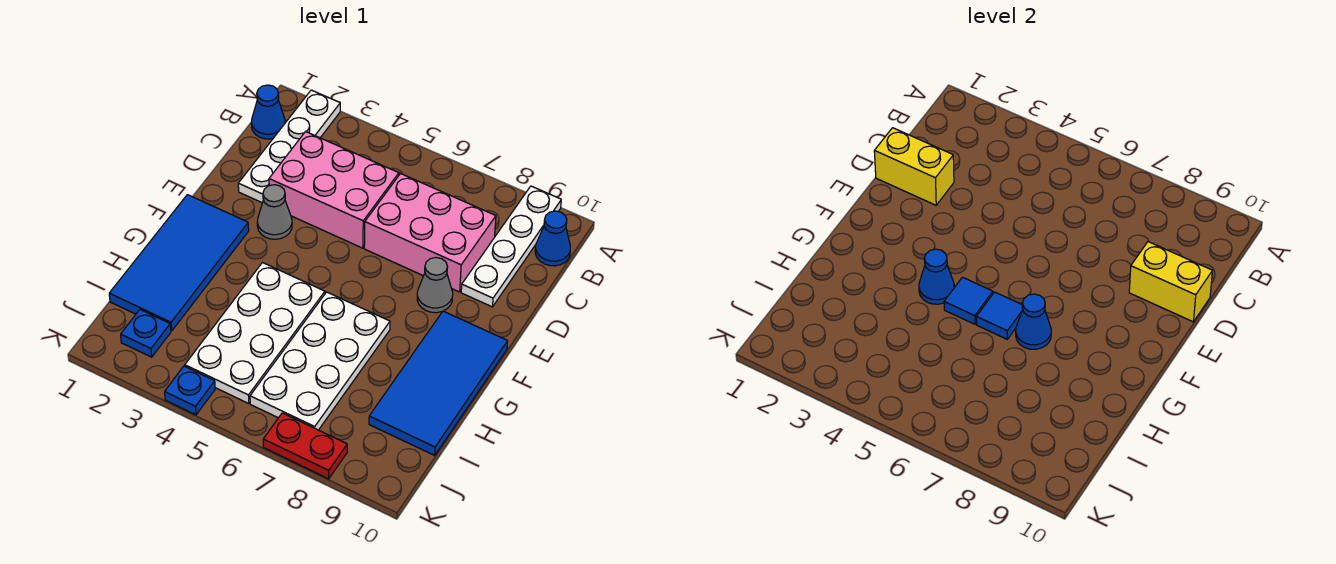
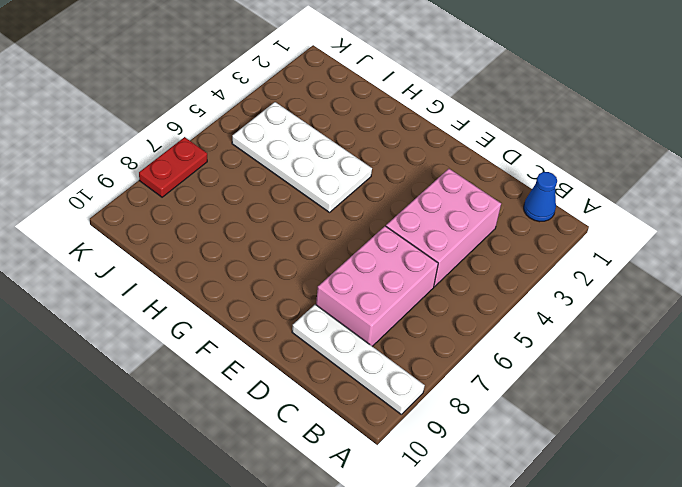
none -> white 1x4 plate [238,90,340,203]
none -> blue 1x1 cone [535,211,570,266]
none -> grey 1x1 cone [257,185,292,239]

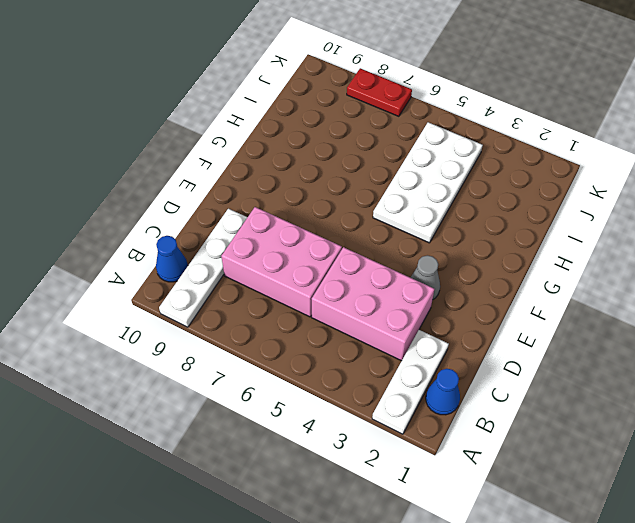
white 1x3 plate [372,330,449,434] -> white 1x4 plate [238,90,340,203]
none -> grey 1x1 cone [417,258,453,313]
none -> blue 2x4 tile [109,195,249,331]
none -> blue 2x4 tile [369,311,508,455]

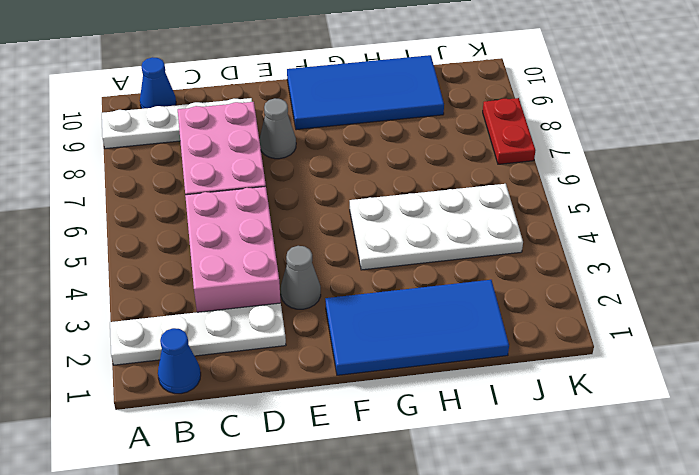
none -> white 2x4 plate [250,292,390,430]
none -> blue 1x1 plate [121,310,171,357]
none -> blue 1x1 plate [165,366,215,415]

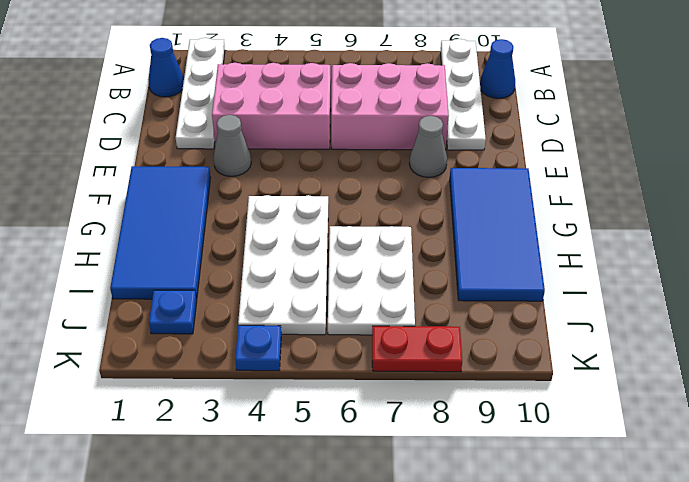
white 2x3 plate [328,226,415,335] -> white 2x4 plate [250,292,390,430]
none -> yellow 1x2 brick [874,128,954,205]
none -> yellow 1x2 brick [1129,242,1212,322]
none -> blue 1x1 cone [919,249,954,304]

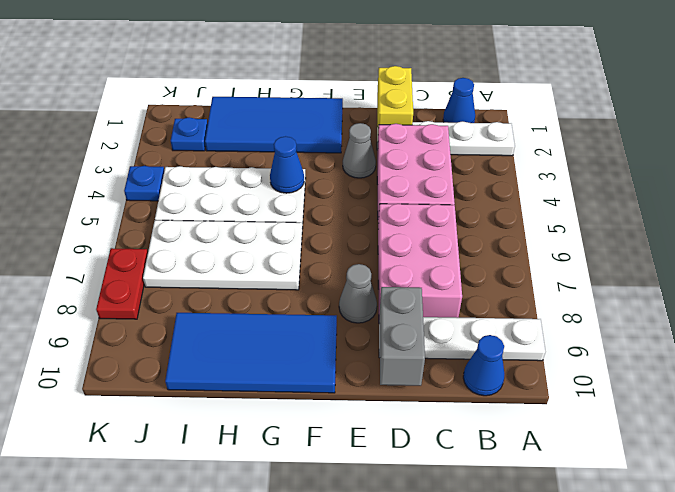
grey 1x2 brick [379,287,425,386] -> yellow 1x2 brick [1129,242,1212,322]
none -> blue 1x1 tile [944,277,993,324]
none -> blue 1x1 tile [976,292,1023,339]
none -> blue 1x1 cone [1016,294,1051,349]

